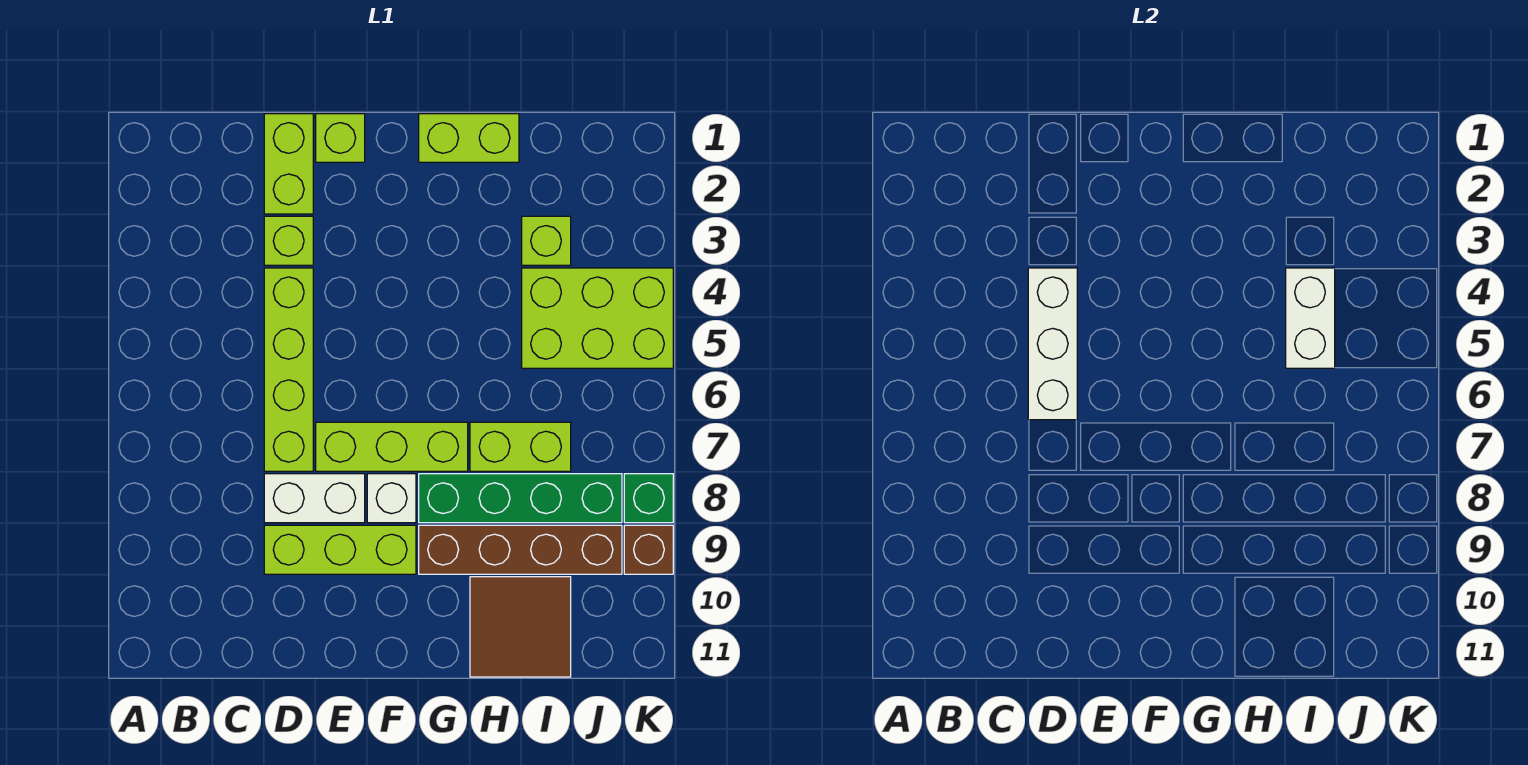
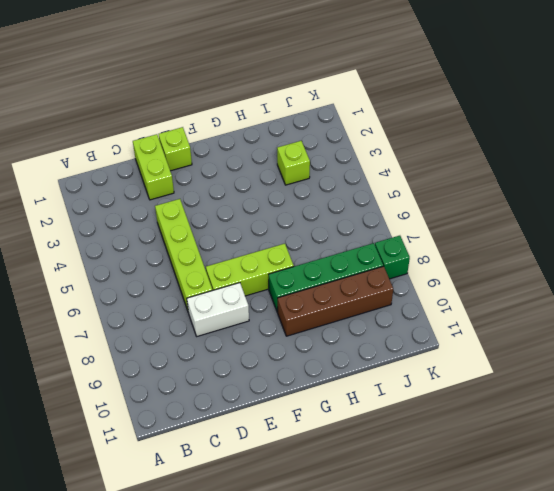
none -> lime 1x1 brick [264,216,313,265]
none -> lime 1x3 brick [264,525,416,574]
none -> white 1x1 brick [367,474,416,523]

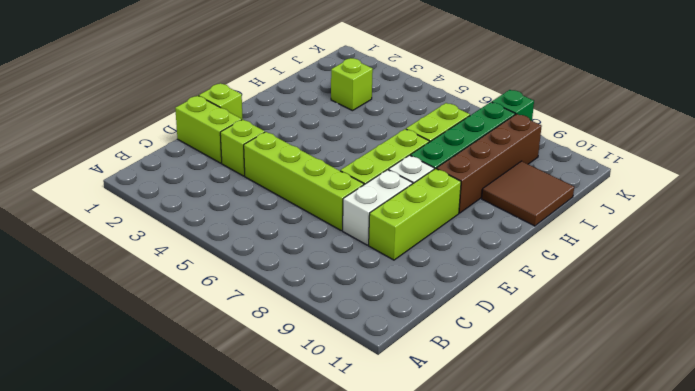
none -> lime 1x2 brick [419,114,519,162]
none -> lime 2x3 brick [522,268,673,368]
none -> brown 1x1 brick [624,525,673,574]

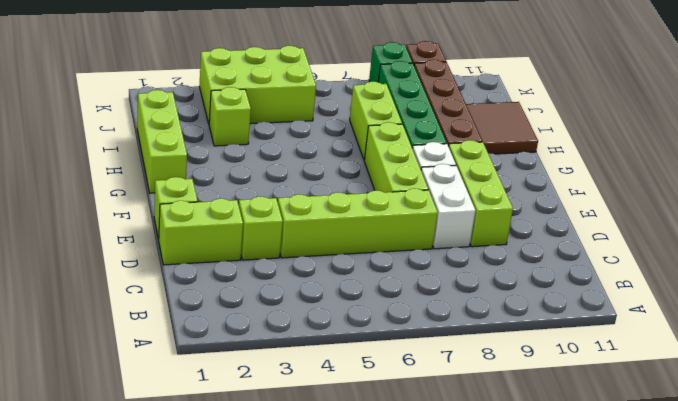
lime 1x3 brick [137,90,187,193] -> lime 1x2 brick [419,114,519,162]
lime 2x3 brick [199,46,316,124] -> lime 2x3 brick turned to [522,268,673,368]
none -> white 1x3 brick [1028,268,1077,420]
none -> white 1x2 brick [1286,268,1335,368]

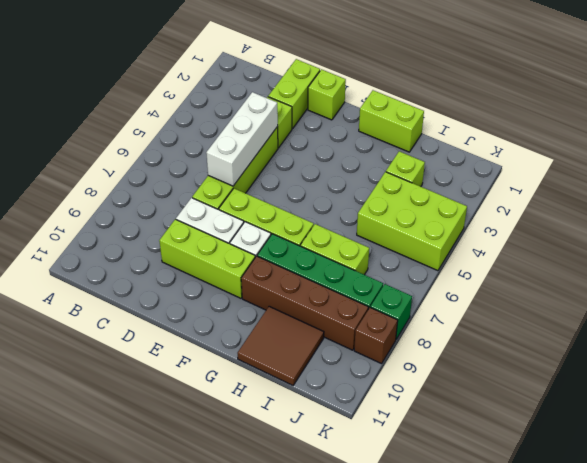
none -> white 1x2 brick [1286,268,1335,368]

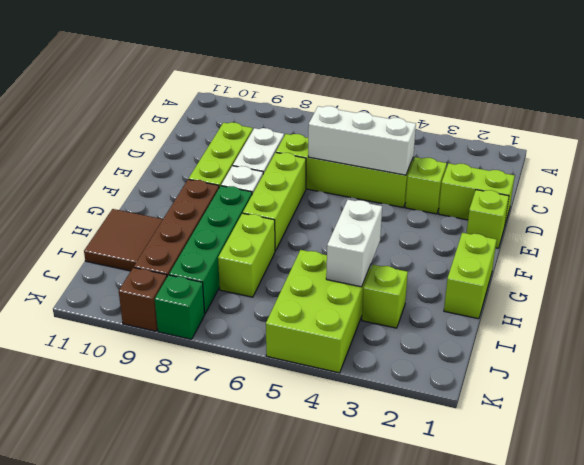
white 1x2 brick [326,200,382,287] -> white 1x2 brick turned to [1286,268,1335,368]

